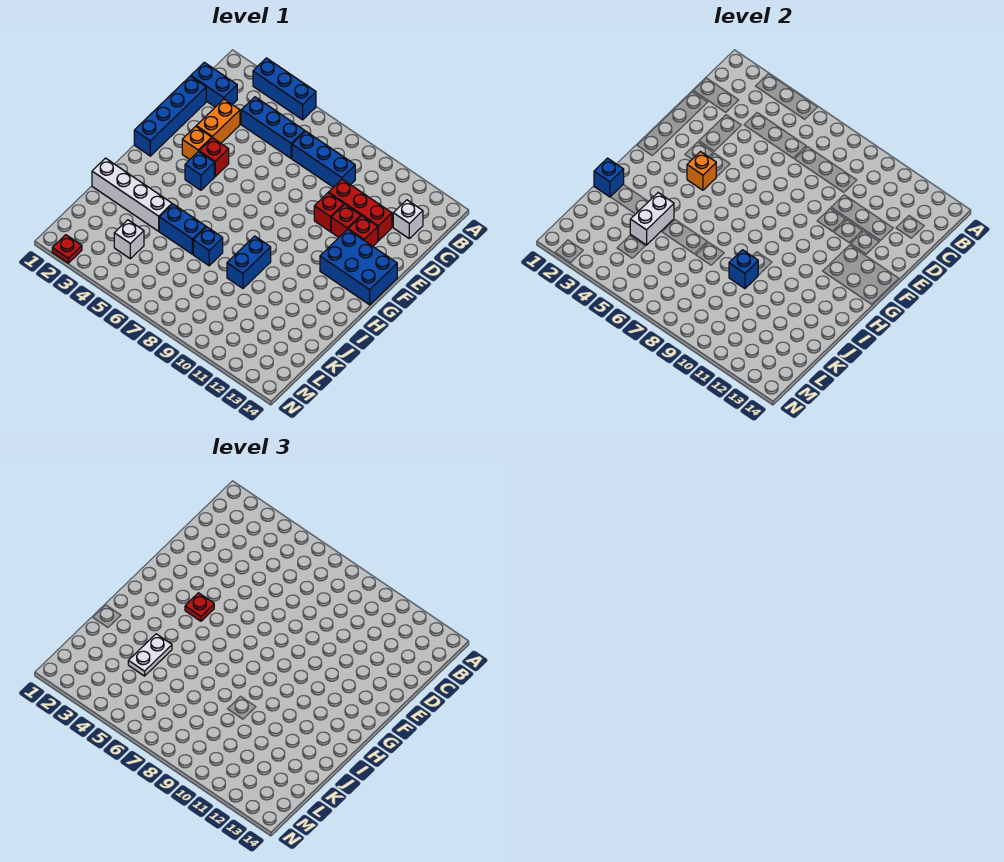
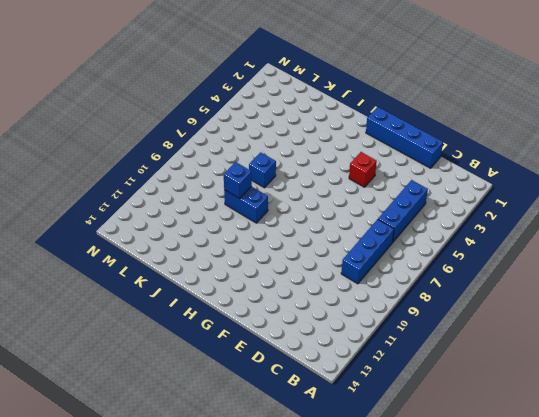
none -> blue 1x3 brick [253,58,316,120]
none -> blue 1x2 brick [191,62,237,107]
none -> white 1x1 brick [393,200,423,238]

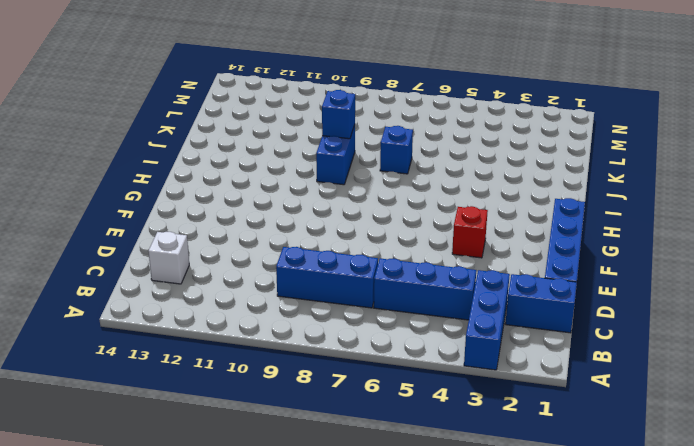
blue 1x3 brick [464,270,510,370] -> blue 1x3 brick turned to [253,58,316,120]
none -> orange 1x2 brick [196,99,240,143]
none -> red 1x3 brick [329,179,392,241]
none -> red 1x1 brick [314,193,344,232]

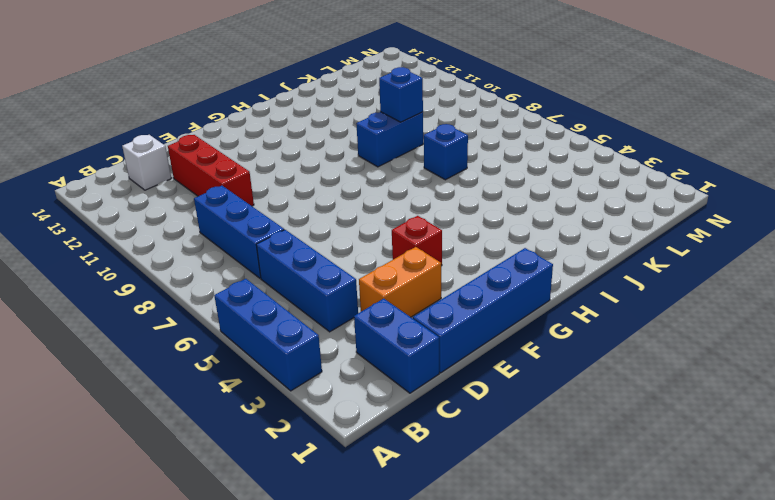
none -> red 1x1 brick [314,193,344,232]
none -> red 1x1 brick [331,204,361,237]
none -> red 1x1 brick [348,216,378,246]

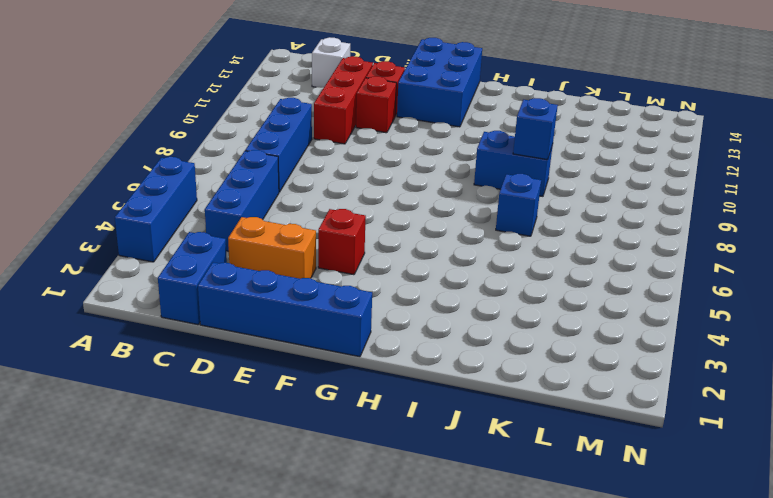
none -> red 1x1 brick [314,193,344,232]
none -> orange 1x1 brick [182,126,212,160]
none -> blue 1x1 brick [185,151,214,190]

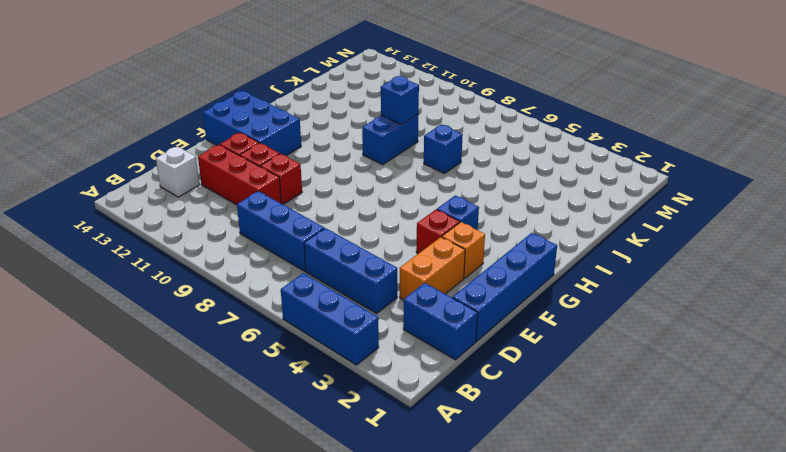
none -> white 1x4 brick [92,158,172,231]
none -> blue 1x2 brick [159,204,206,254]
none -> white 1x1 brick [114,220,144,259]

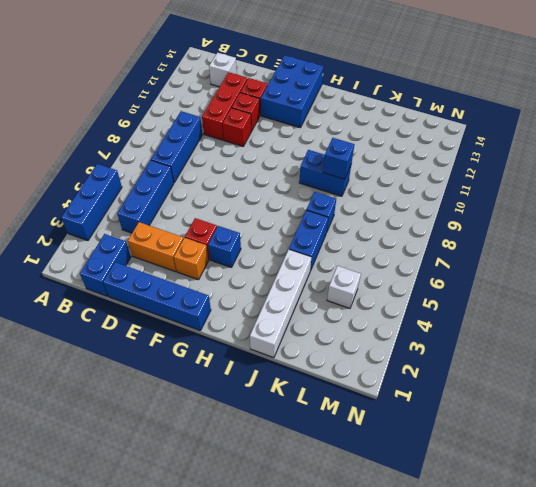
none -> red 1x1 plate [52,235,82,263]
none -> orange 1x1 brick [687,152,716,190]
none -> blue 1x1 brick [594,158,624,197]

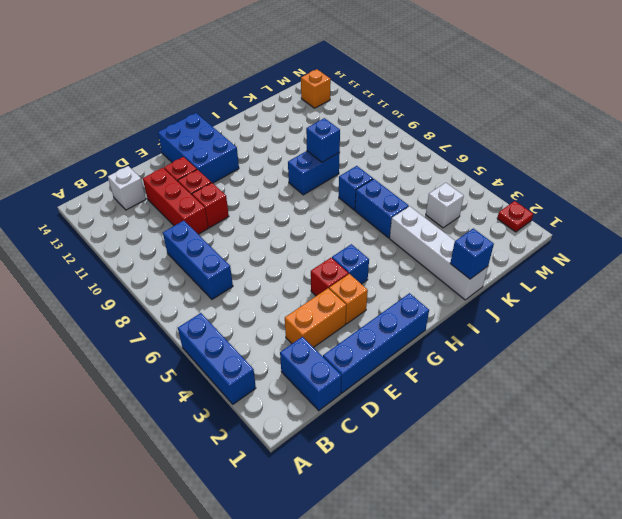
orange 1x1 brick [301,69,331,108] -> orange 1x1 brick moved to [687,152,716,190]
none -> blue 1x3 brick [241,97,305,158]
none -> white 1x2 brick [630,193,674,245]
none -> red 1x1 plate [185,593,214,621]

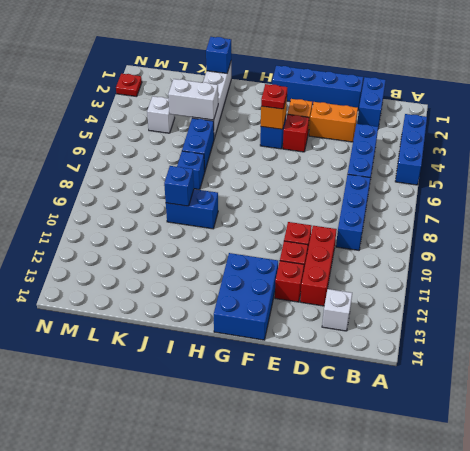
none -> white 1x2 plate [128,634,172,676]

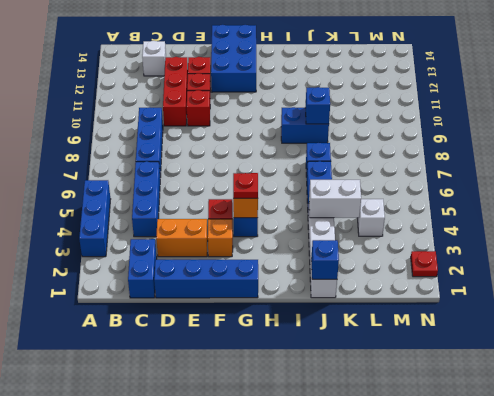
none -> white 1x2 plate [128,634,172,676]

